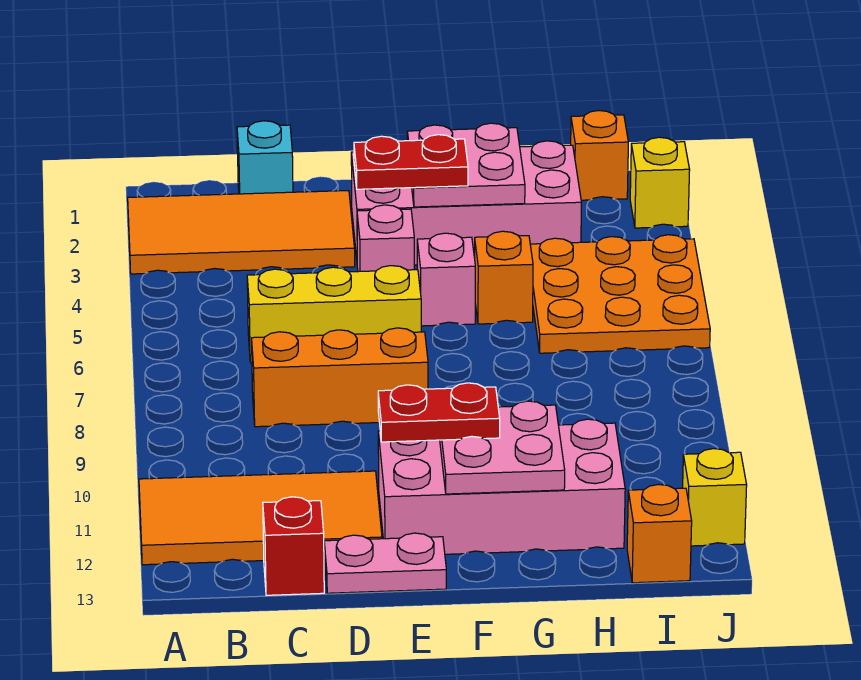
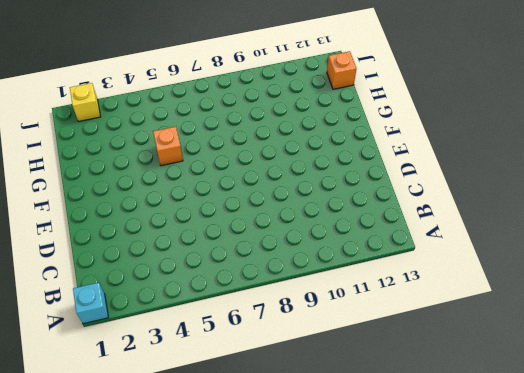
cyan 1x1 brick [73,283,108,324] -> cyan 1x1 brick moved to [237,121,293,194]
none -> orange 2x4 tile [128,191,355,274]
none -> orange 2x4 tile [139,471,382,565]
none -> yellow 1x3 brick [247,266,421,363]

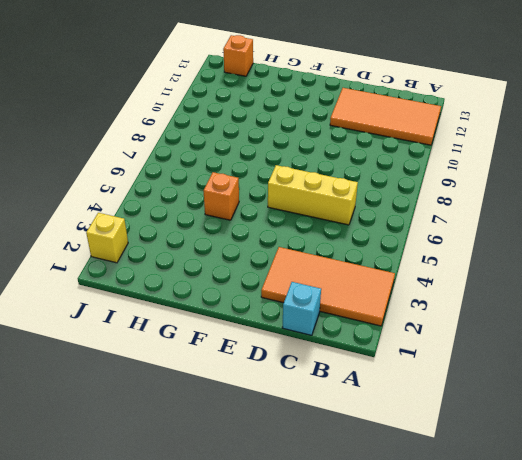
none -> orange 1x3 brick [252,328,428,427]
none -> red 1x1 brick [263,497,324,595]
none -> pink 1x2 plate [324,533,446,593]

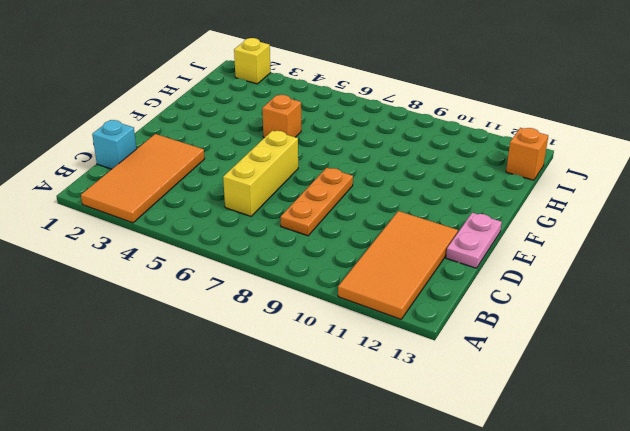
orange 1x3 plate [281,168,353,236] -> orange 1x3 brick [252,328,428,427]
none -> red 1x1 brick [263,497,324,595]
none -> pink 2x4 brick [351,141,582,265]
none -> pink 1x1 brick [357,205,414,272]

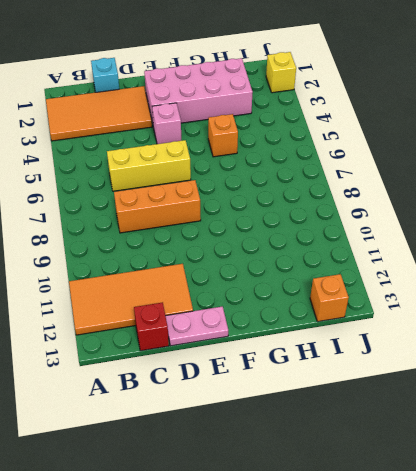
none -> pink 2x4 brick [378,419,625,554]
none -> pink 1x1 brick [417,233,475,326]
none -> orange 3x3 plate [530,235,710,353]

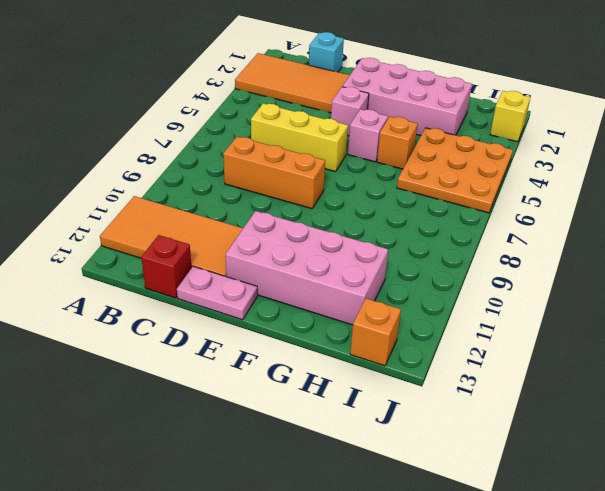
none -> orange 1x1 brick [571,111,628,200]
none -> yellow 1x1 brick [683,449,747,546]
none -> pink 2x2 plate [407,123,525,207]

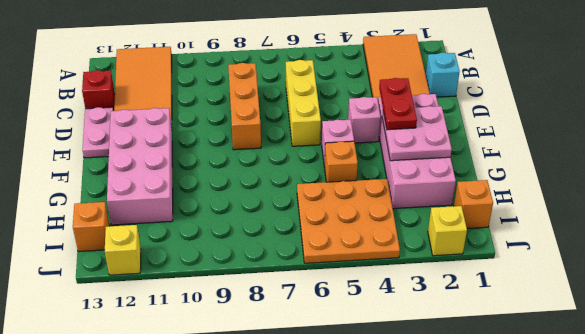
none -> pink 2x2 plate [440,401,565,494]
none -> red 1x2 plate [378,383,500,442]

